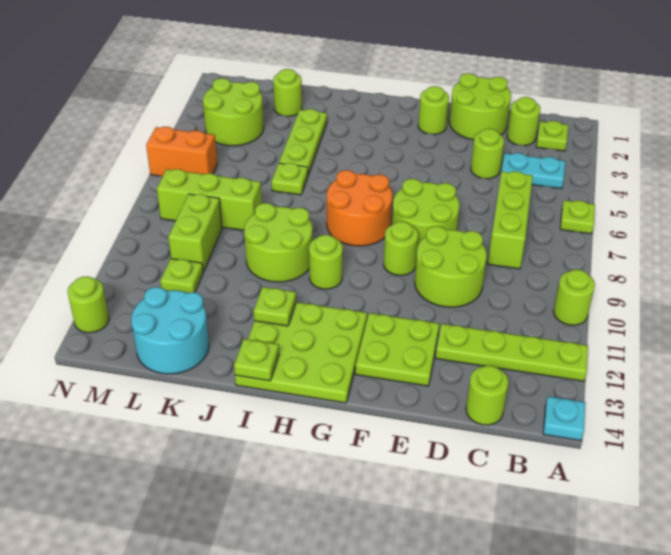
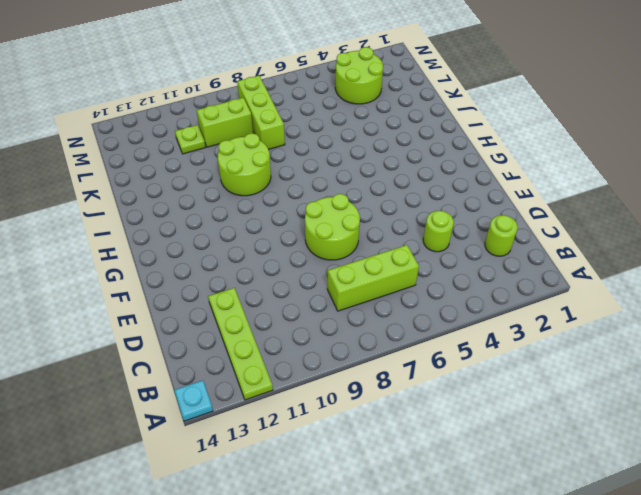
none -> lime 1x1 plate [560,200,595,234]
none -> lime 1x1 round brick [553,270,595,325]
none -> lime 1x1 plate [536,121,568,151]
none -> cyan 1x2 plate [502,153,565,189]

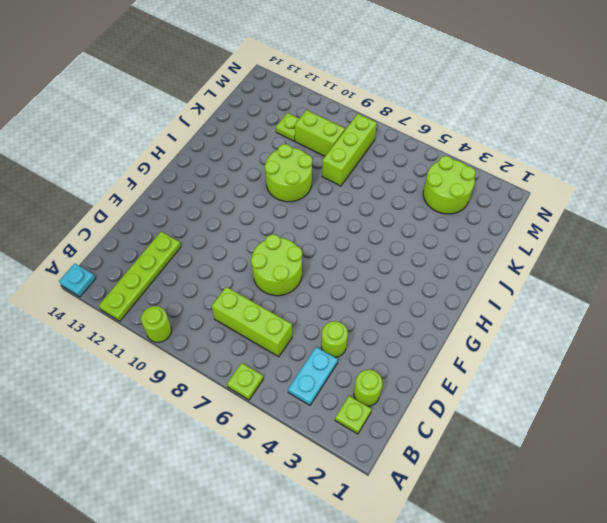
none -> lime 1x1 round brick [466,366,508,425]
none -> lime 2x2 round brick [449,73,511,140]
none -> lime 2x2 round brick [415,226,487,307]
none -> lime 2x2 plate [355,313,439,386]

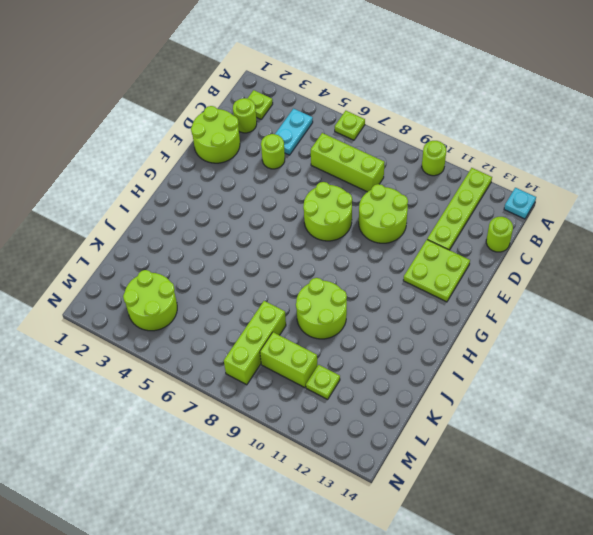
none -> lime 1x1 round brick [418,86,449,135]
none -> lime 1x1 round brick [384,222,418,275]
none -> orange 2x2 round brick [327,170,392,246]
none -> lime 3x3 plate [235,302,367,403]

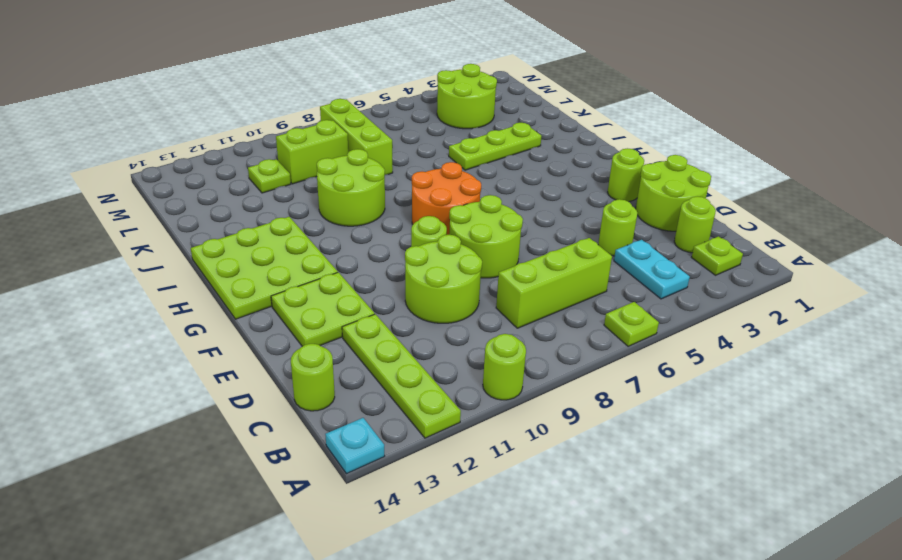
none -> lime 1x1 round brick [309,235,343,289]
none -> lime 1x1 plate [271,163,308,195]
none -> lime 1x1 round brick [273,69,302,116]
none -> cyan 2x2 round brick [131,287,209,374]

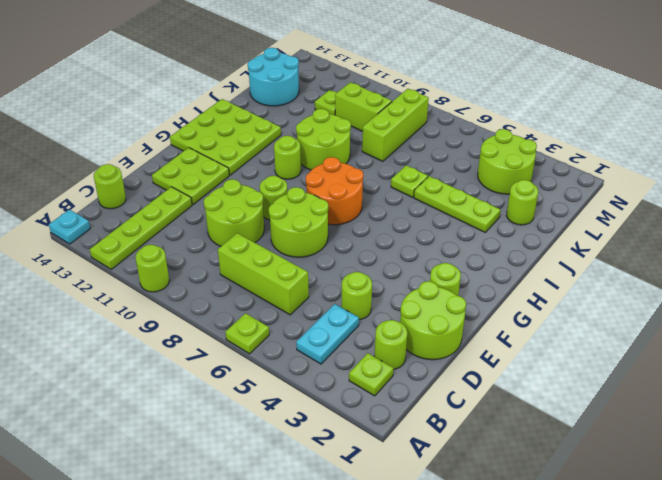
none -> orange 1x2 brick [146,127,217,176]
none -> lime 1x1 round brick [68,277,109,333]
none -> lime 1x1 plate [254,287,296,326]
none -> lime 1x1 plate [234,339,279,381]

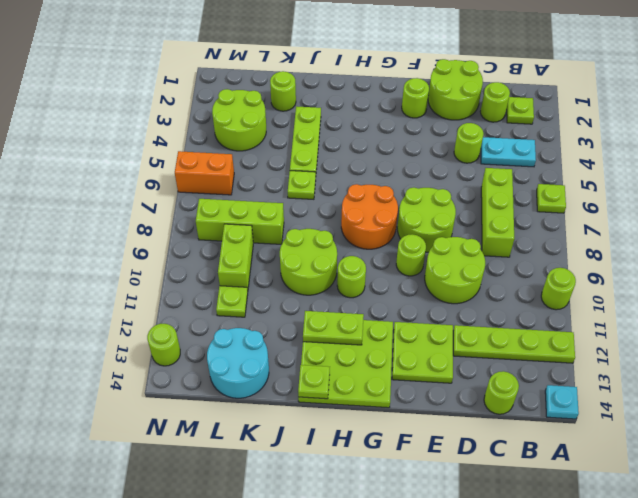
lime 1x2 plate [303,311,364,345] -> lime 1x1 plate [254,287,296,326]

